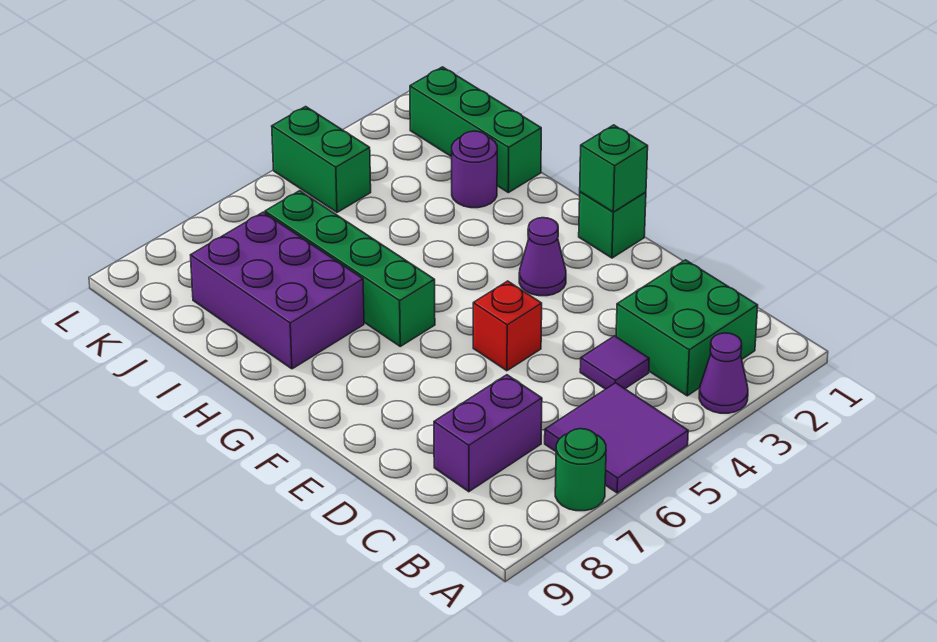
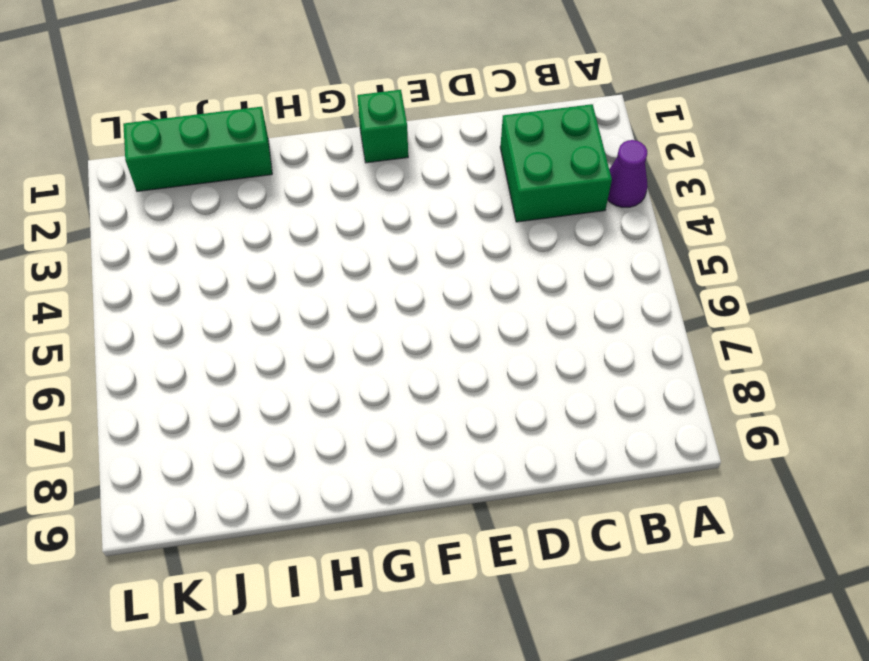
none -> purple 2x2 tile [545,383,688,493]
none -> green 1x1 round brick [555,429,606,511]
none -> purple 1x1 tile [580,336,649,389]

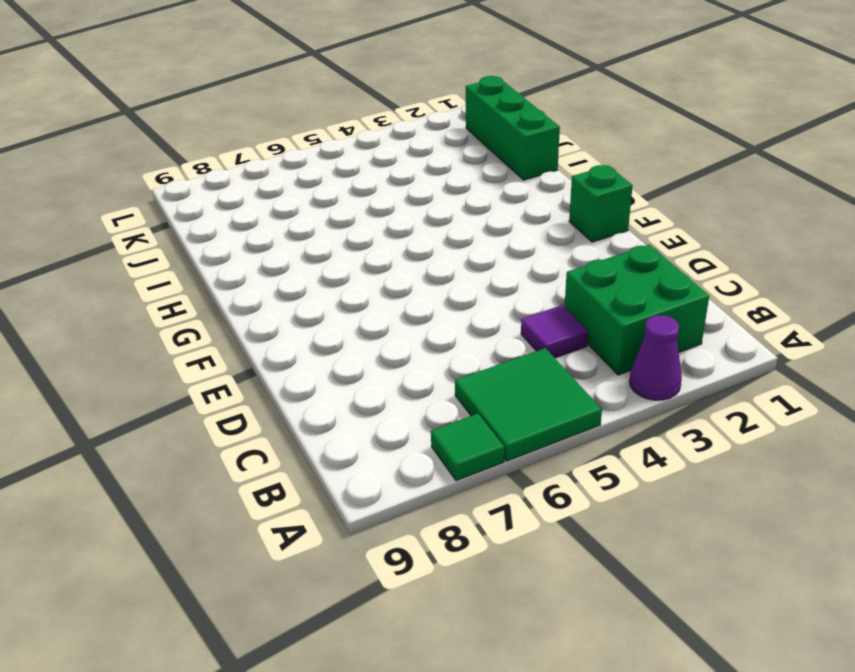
green 2x2 tile [455,348,602,461] -> purple 2x2 tile [545,383,688,493]
green 1x1 tile [431,414,504,481] -> green 1x1 round brick [555,429,606,511]
none -> purple 1x2 brick [434,375,542,492]
none -> red 1x1 brick [473,281,542,371]
none -> purple 1x1 cone [519,218,566,296]

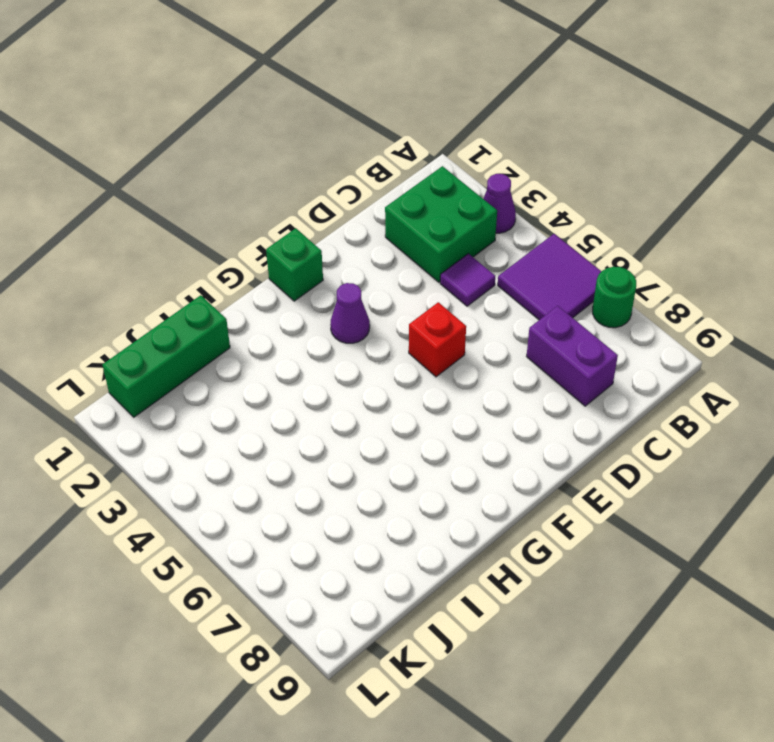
none -> green 1x4 brick [265,191,435,346]
none -> purple 2x3 brick [191,212,364,369]
none -> purple 1x1 round brick [452,131,497,208]

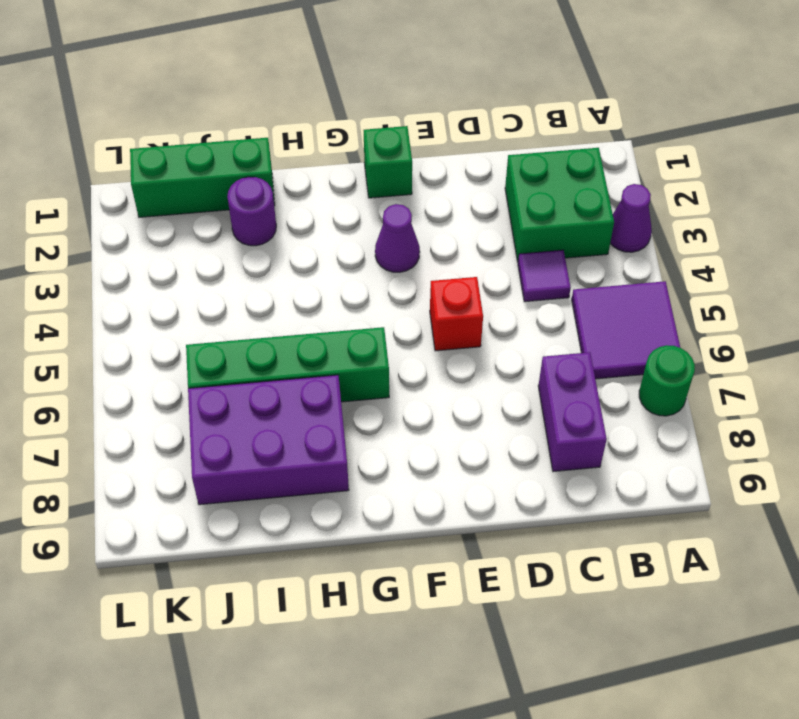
none -> green 1x2 brick [272,107,371,212]
none -> green 1x1 brick [580,125,648,212]

